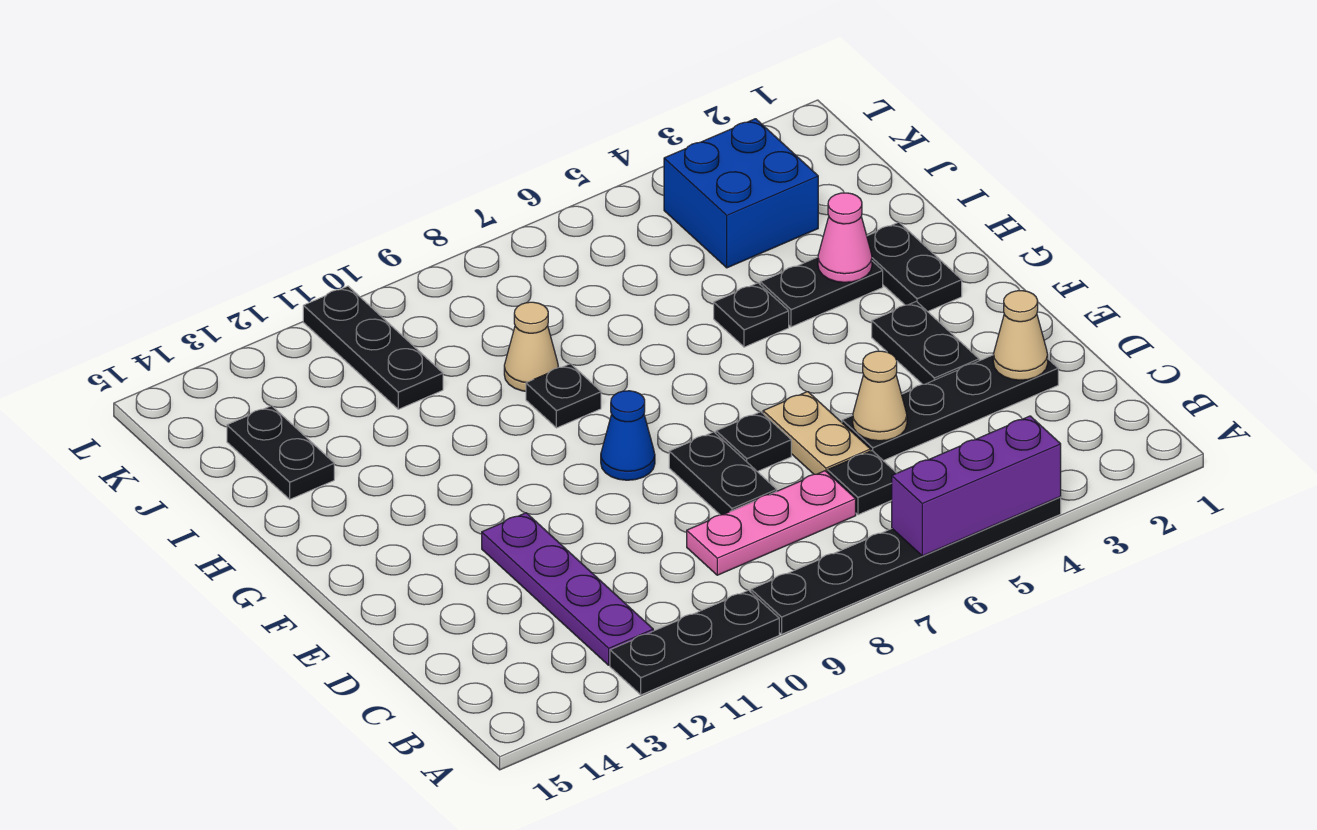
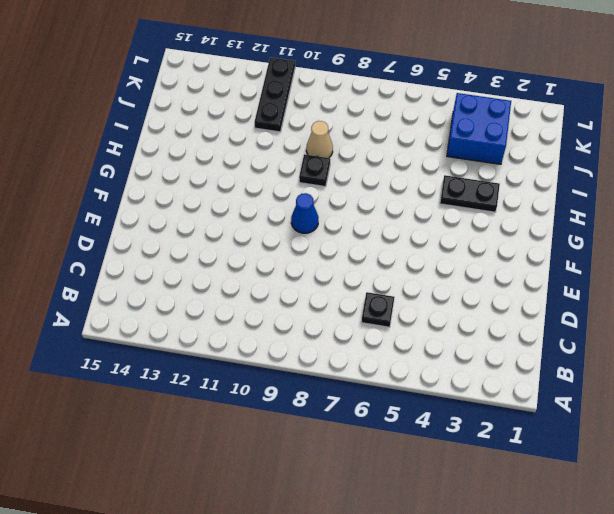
none -> black 1x6 plate [751,497,1061,634]
none -> black 1x3 plate [610,590,779,695]
none -> purple 1x4 plate [482,513,653,665]

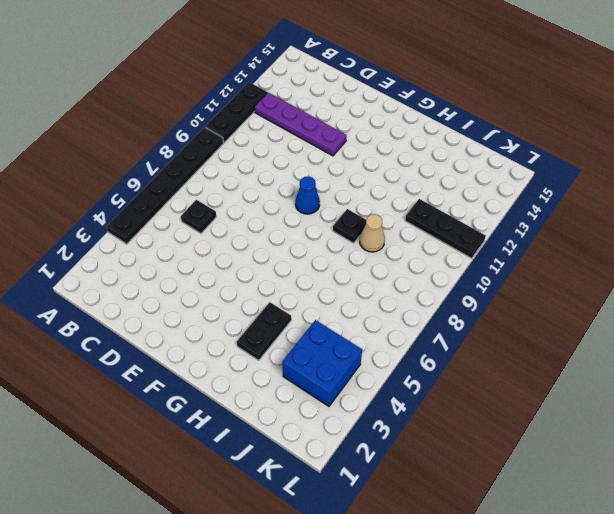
none -> pink 1x3 plate [687,471,856,575]
none -> black 1x4 plate [842,355,1058,461]
none -> tan 1x2 plate [763,392,871,474]

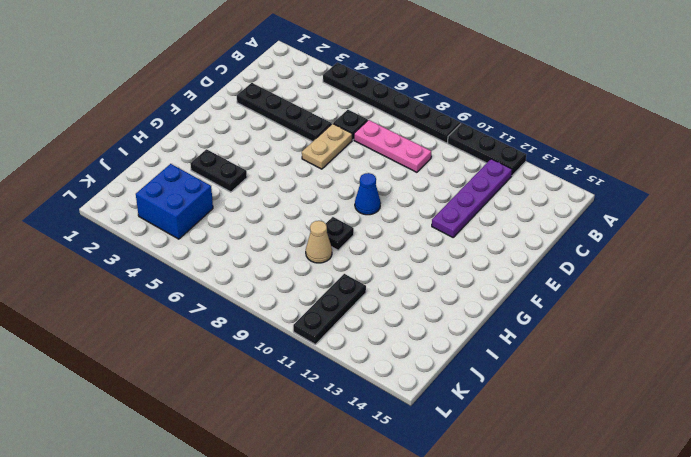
none -> black 1x2 plate [669,432,777,515]
none -> black 1x2 plate [872,301,979,384]
none -> black 1x1 plate [716,412,791,472]

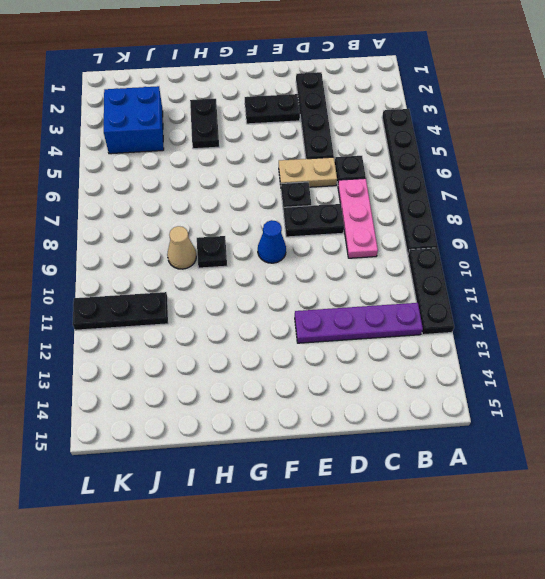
none -> black 1x2 plate [867,222,962,312]
none -> black 1x1 plate [714,283,789,347]
none -> black 1x2 plate [227,406,334,499]

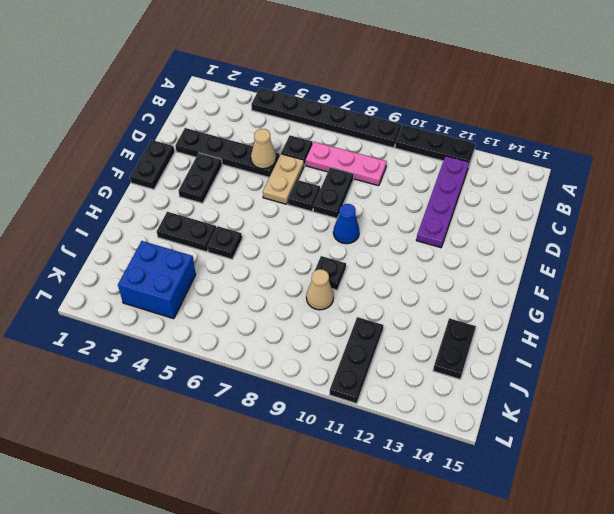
black 1x2 plate [130,140,175,189] -> black 1x2 plate moved to [867,222,962,312]
none -> purple 1x3 brick [892,416,1061,556]
none -> tan 1x1 cone [993,291,1048,380]
none -> pink 1x1 cone [818,193,872,282]

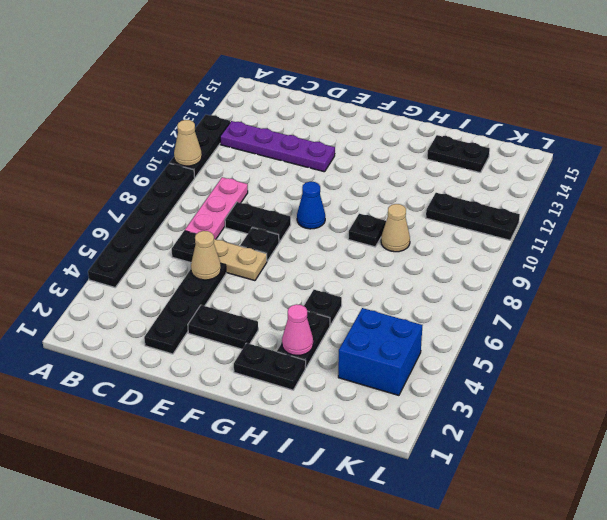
tan 1x1 cone [174,120,202,166] -> tan 1x1 cone moved to [993,291,1048,380]
none -> purple 1x3 brick [892,416,1061,556]

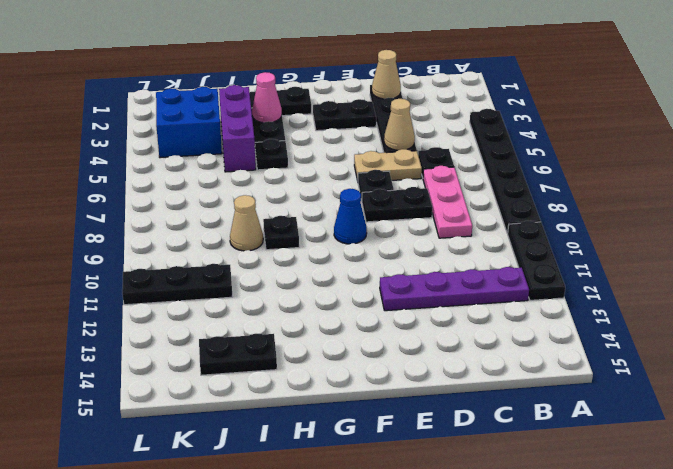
purple 1x3 brick [219,85,256,172] -> purple 1x3 brick moved to [892,416,1061,556]

